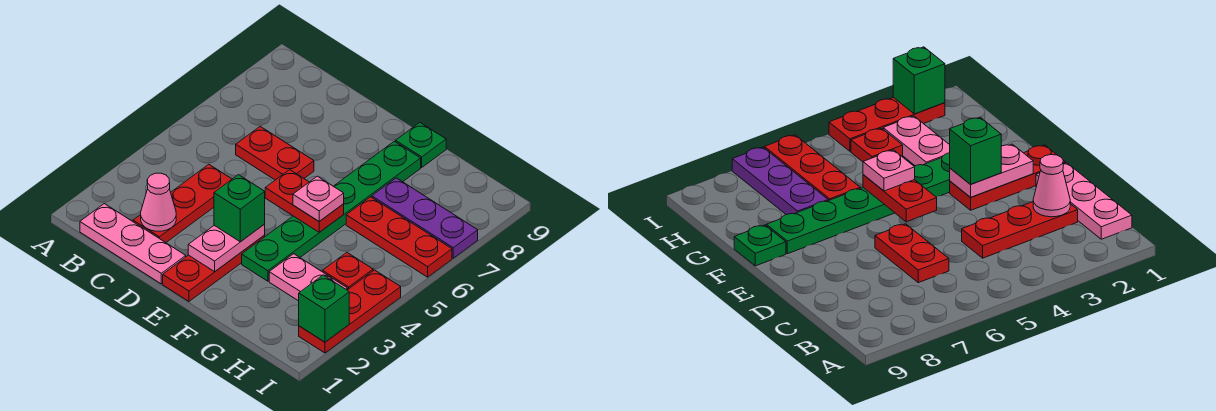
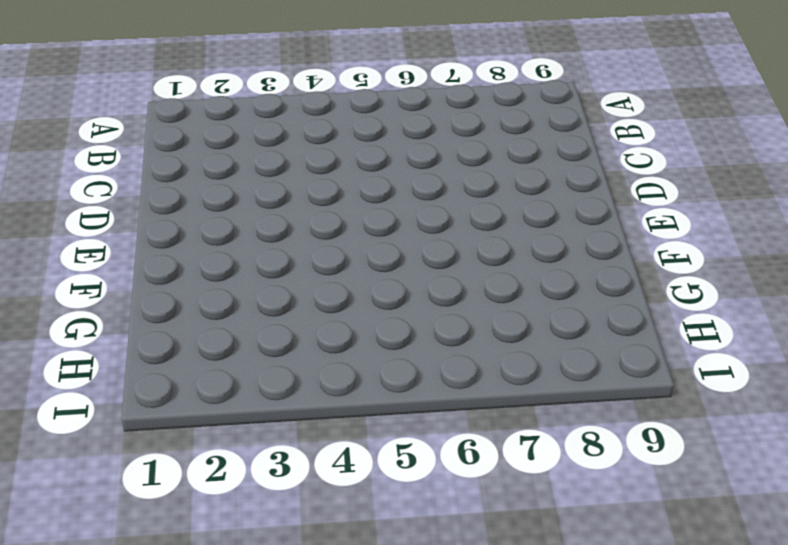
none -> pink 1x3 plate [80,204,186,284]
none -> red 1x3 plate [133,164,232,242]
none -> red 1x2 plate [236,126,314,180]

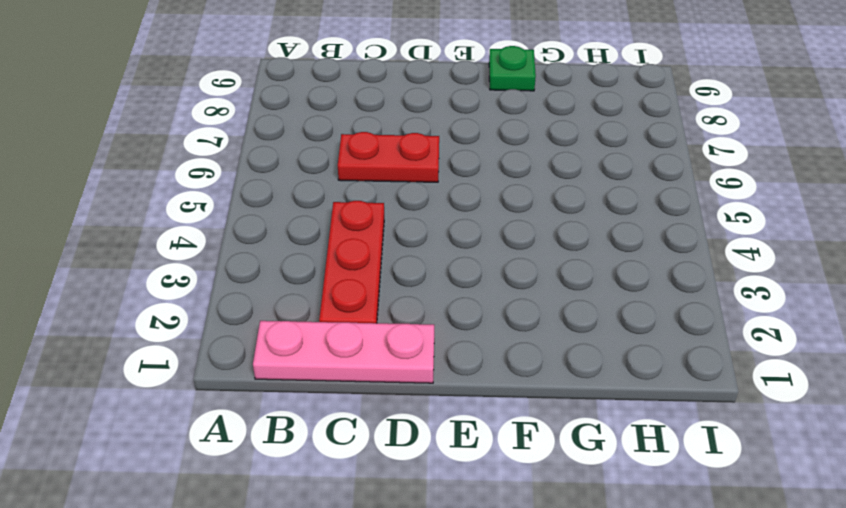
none -> red 1x3 plate [163,235,265,301]
none -> green 1x6 plate [242,141,421,281]
none -> pink 1x2 plate [269,254,348,301]

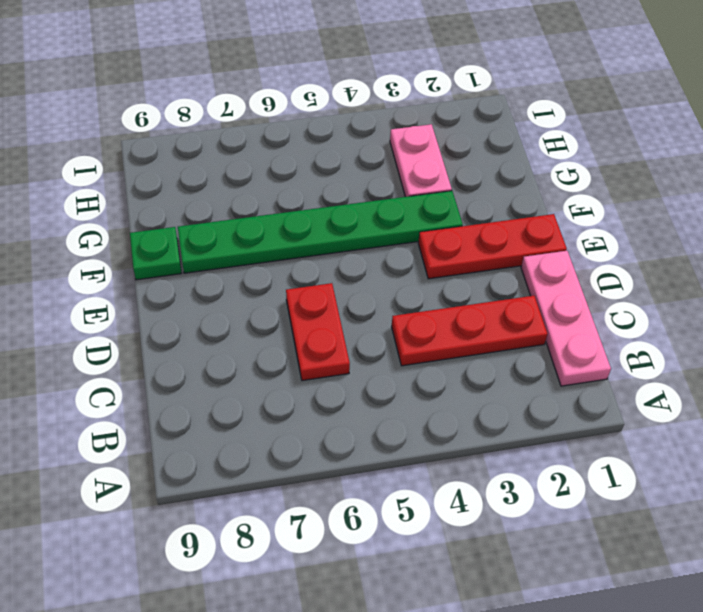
none -> red 1x3 plate [346,197,452,277]
none -> purple 1x3 plate [372,178,478,258]
none -> red 1x1 plate [322,253,373,289]

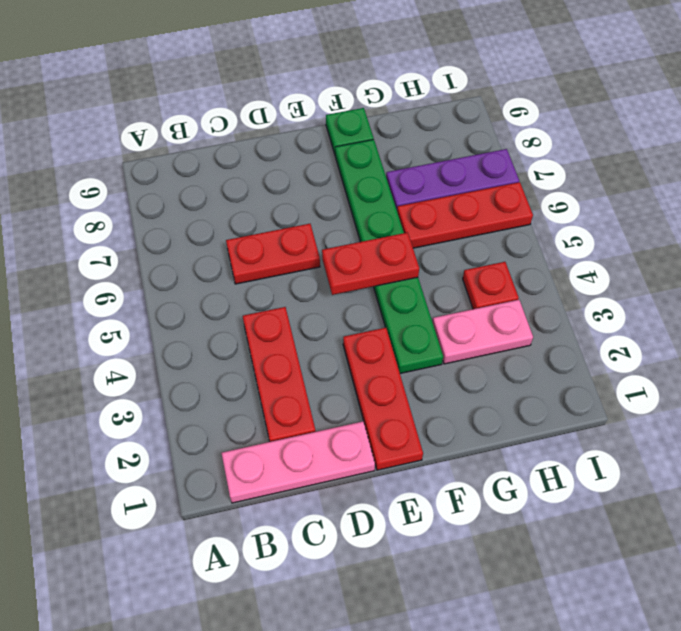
none -> red 1x3 plate [299,270,401,353]
none -> pink 1x1 cone [141,173,176,231]
none -> pink 1x2 plate [188,224,265,272]

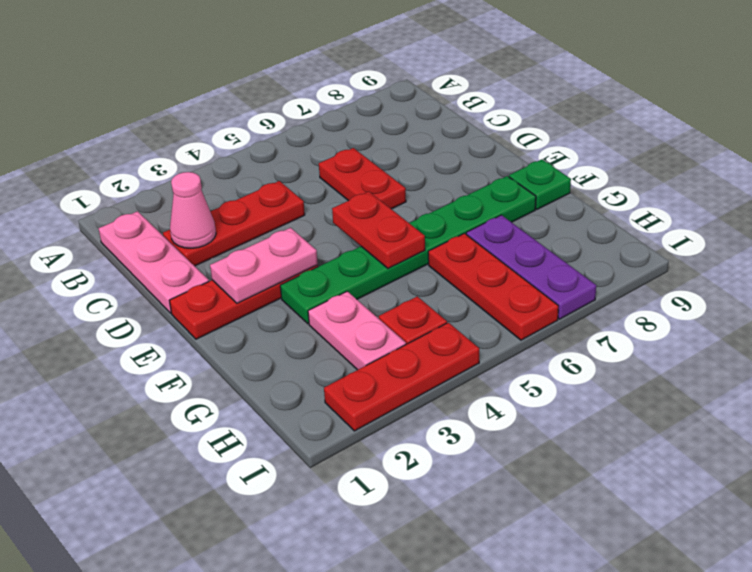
none -> green 1x1 brick [299,275,349,342]
none -> green 1x1 brick [214,175,265,242]
none -> pink 1x1 plate [293,176,344,221]

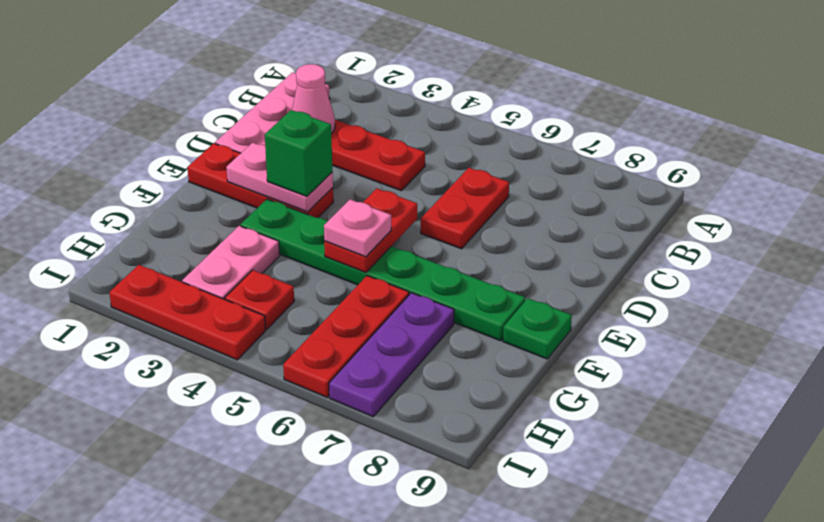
none -> green 1x1 brick [299,275,349,342]

